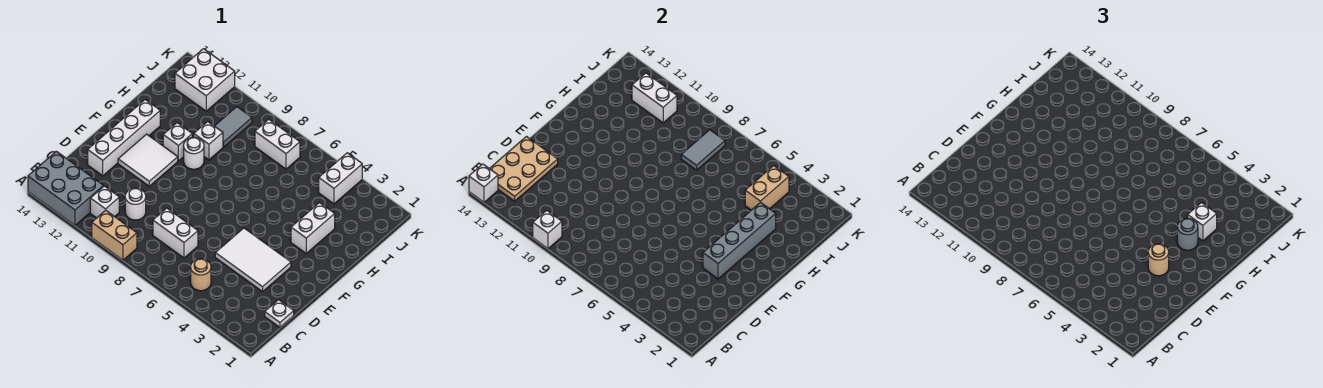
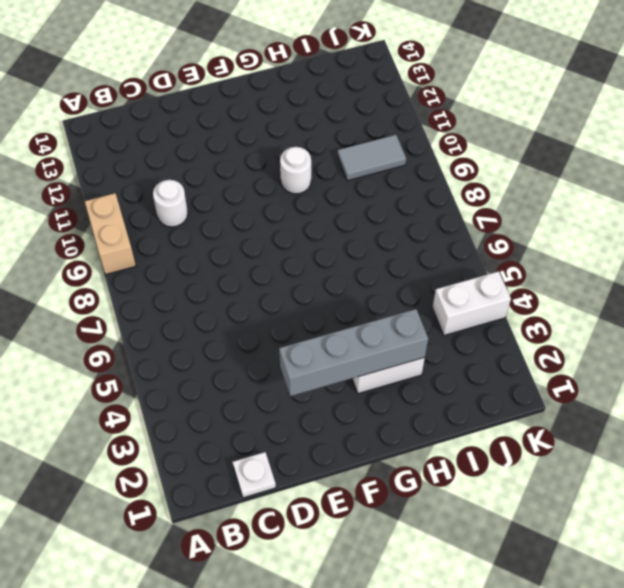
none -> grey 2x3 brick [28,151,104,225]
none -> tan 1x1 round brick [191,259,211,291]
none -> white 1x1 brick [90,186,119,218]

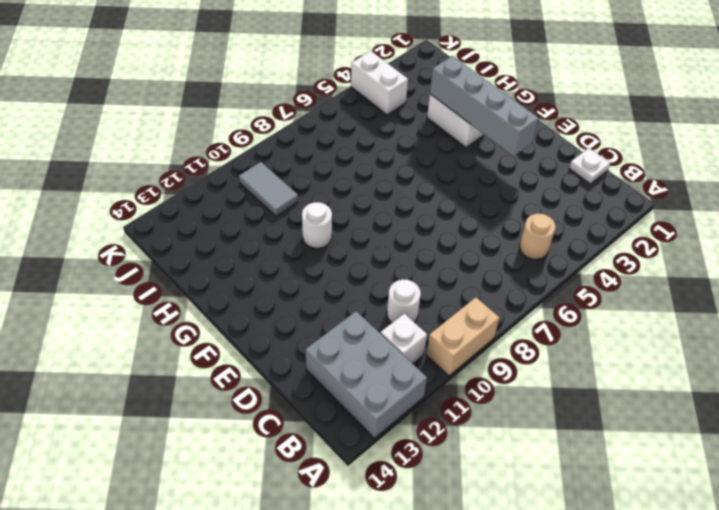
grey 2x3 brick [305,311,427,438] -> grey 2x3 brick turned to [28,151,104,225]
none -> white 1x2 brick [153,208,198,258]
none -> white 2x3 tile [215,228,291,292]
none -> white 1x4 brick [88,100,160,176]

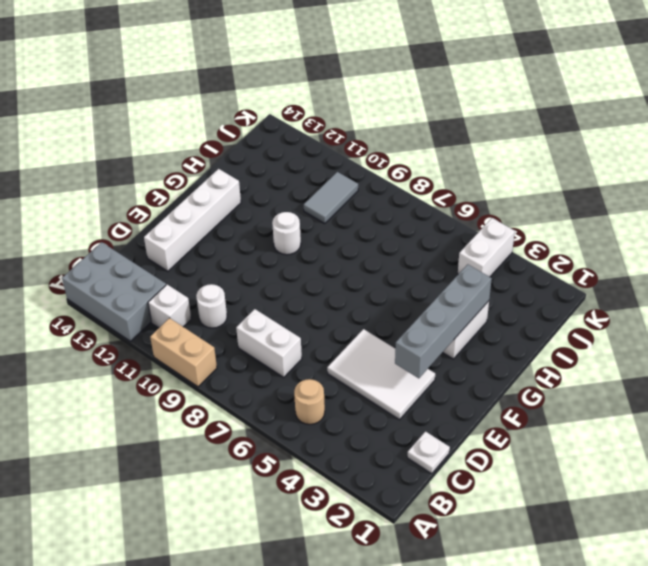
none -> white 2x2 tile [118,134,178,186]
none -> white 1x1 brick [163,123,192,161]
none -> white 1x1 brick [194,121,223,160]

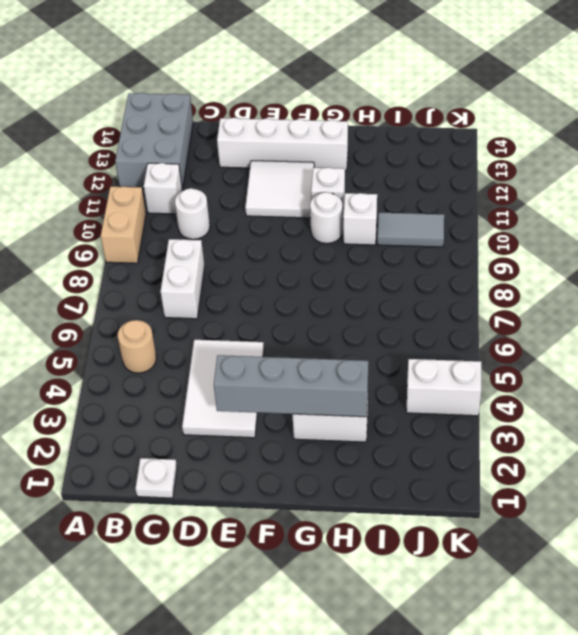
none -> white 1x2 brick [255,119,300,169]
none -> white 2x2 brick [175,49,235,111]
none -> white 1x1 brick [533,210,562,249]

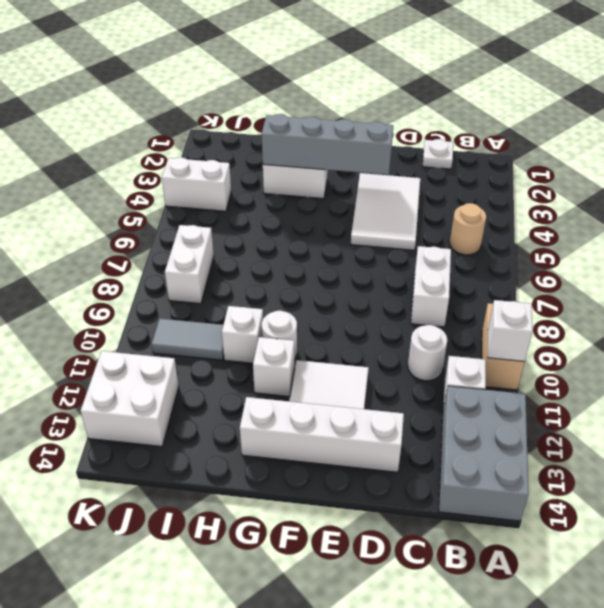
none -> white 1x1 brick [469,164,498,202]
none -> tan 2x3 plate [490,137,558,201]
none -> tan 1x2 brick [745,166,789,210]

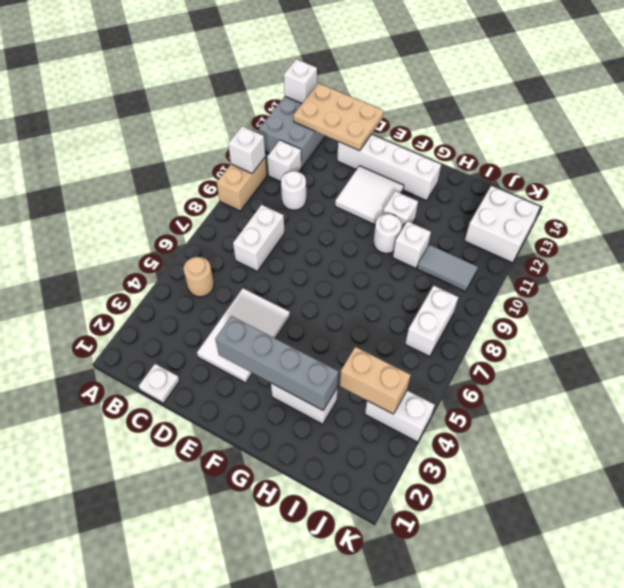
none -> grey 1x2 tile [681,130,725,170]
none -> white 1x2 brick [632,73,677,123]
none -> tan 1x1 round brick [1148,244,1169,276]

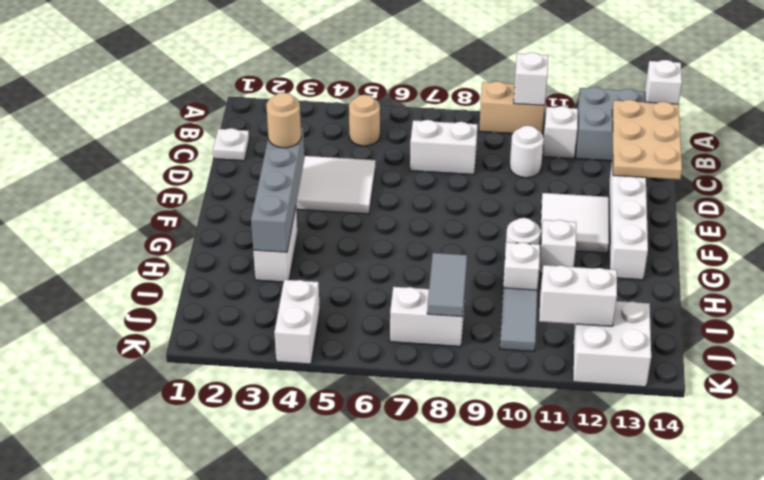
none -> tan 1x2 brick [745,166,789,210]
none -> grey 1x1 round brick [1177,219,1198,250]
none -> white 1x1 brick [1188,203,1217,241]

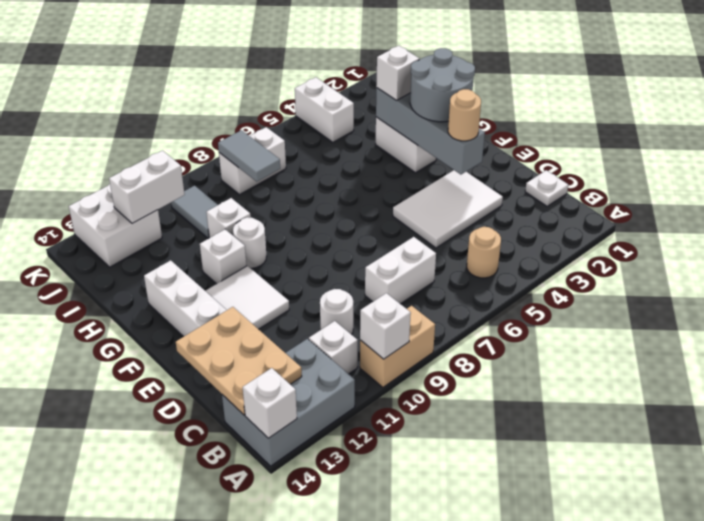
grey 2x2 round brick [410,48,475,122] -> grey 1x1 round brick [1177,219,1198,250]
none -> tan 1x2 brick [745,166,789,210]

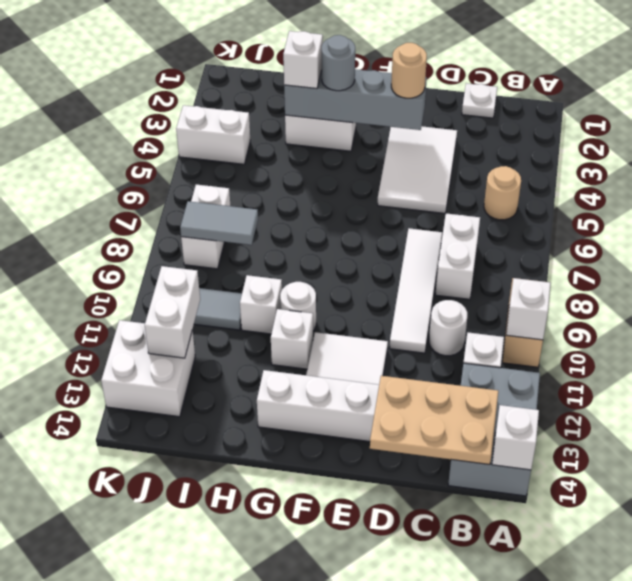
white 1x4 tile [390,228,442,353] -> none
none -> tan 1x2 brick [745,166,789,210]

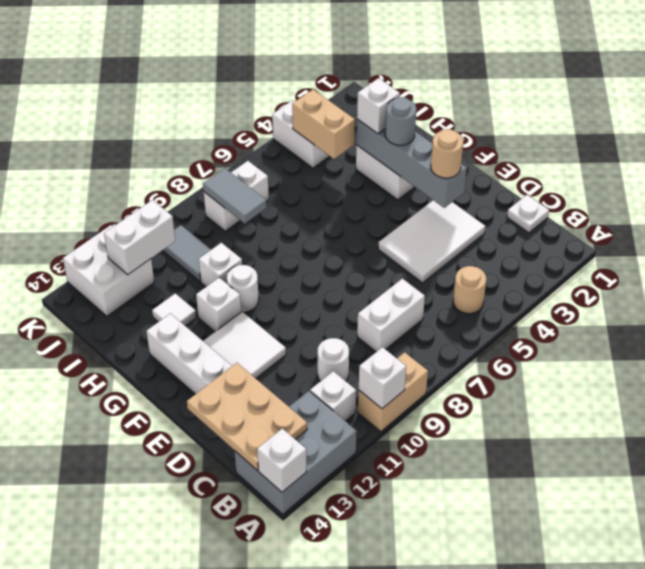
white 1x1 tile [152,293,196,326] -> none

